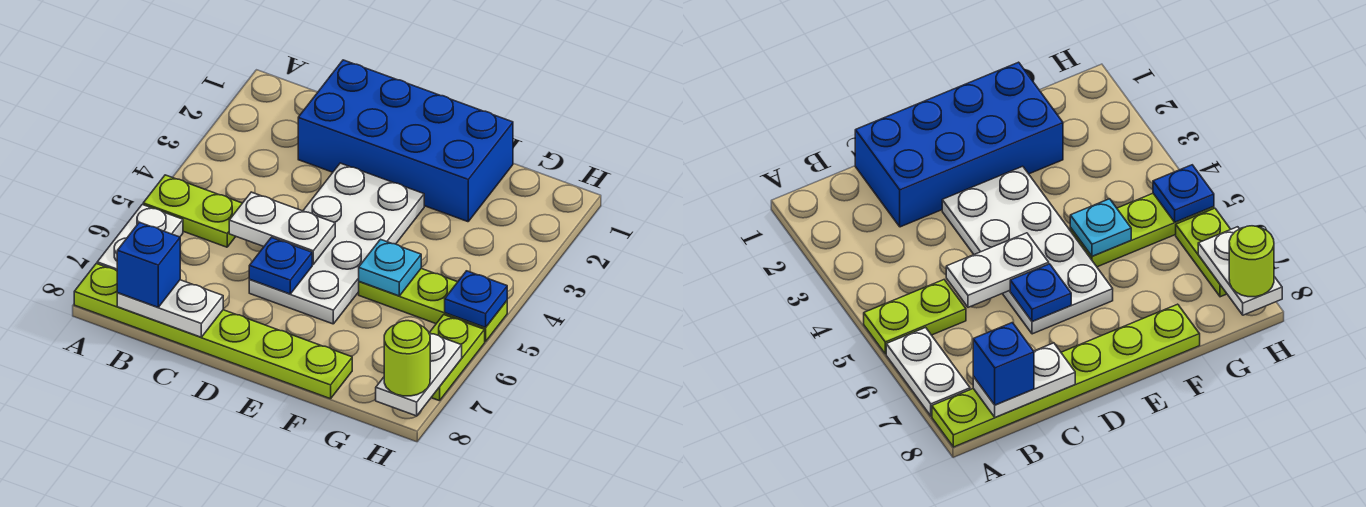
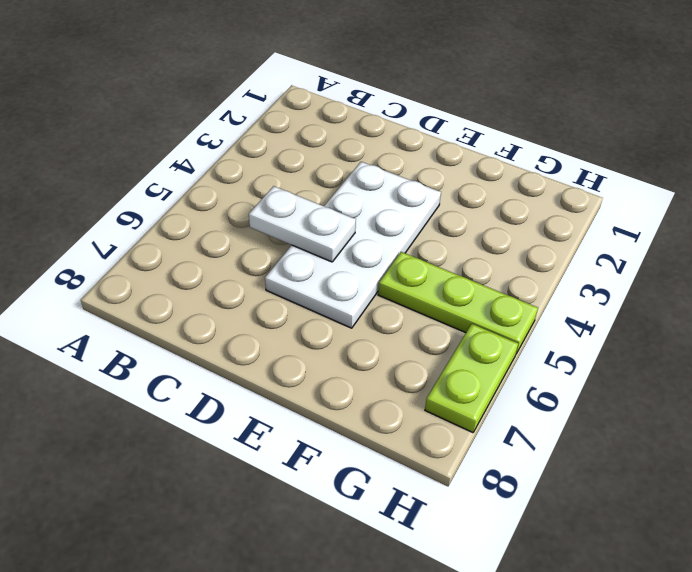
none -> lime 1x2 plate [143,175,242,247]
none -> white 1x2 plate [97,205,183,271]
none -> lime 1x6 plate [74,264,352,399]

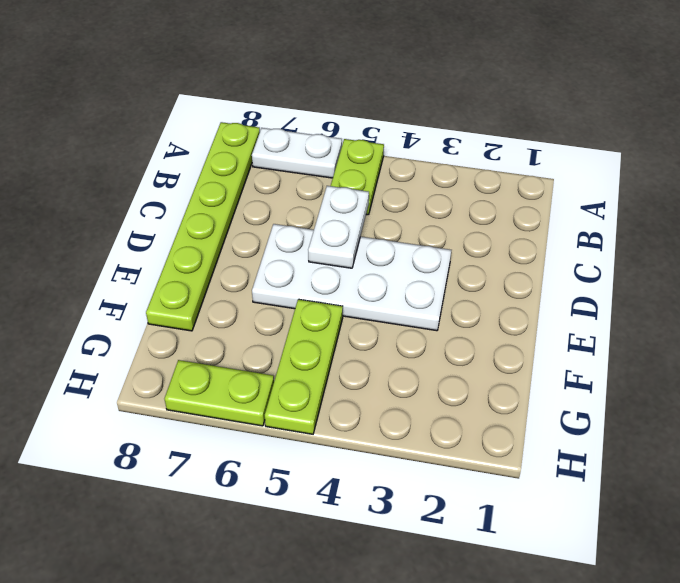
none -> blue 2x4 brick [298,60,513,222]
none -> white 1x2 plate [117,280,223,337]
none -> blue 1x1 plate [249,237,312,294]

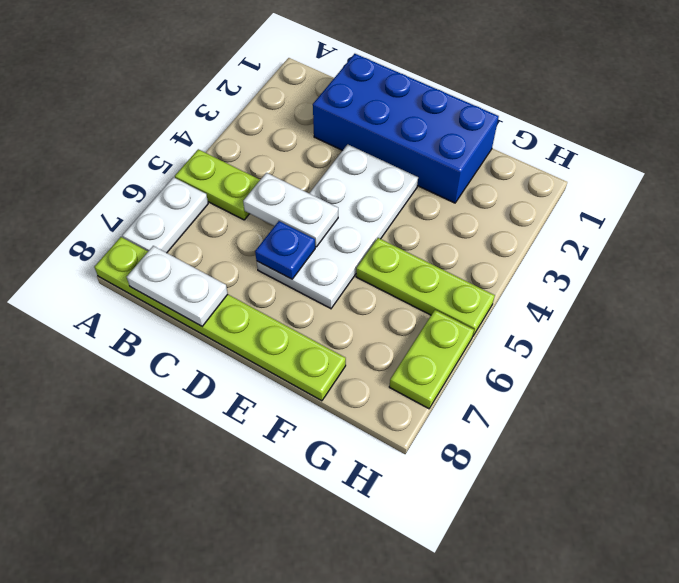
none -> cyan 1x1 plate [359,239,421,296]
none -> blue 1x1 plate [445,271,507,327]
none -> white 1x2 plate [376,333,462,416]

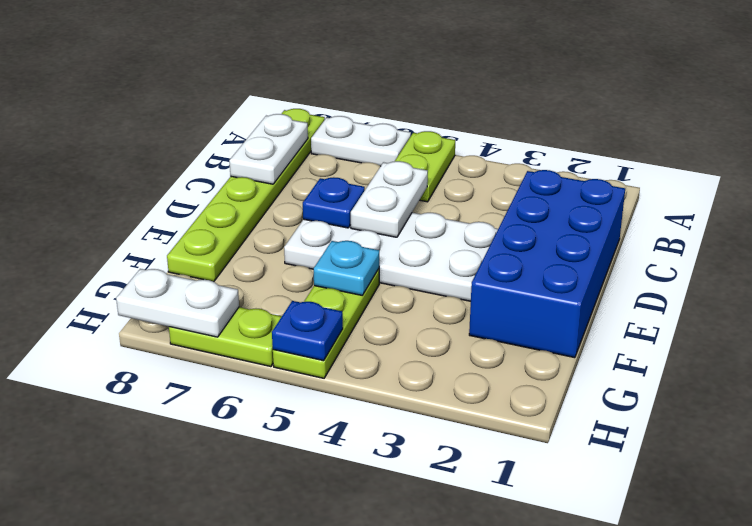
none -> blue 1x1 brick [117,222,180,307]
none -> lime 1x1 round brick [384,321,430,396]

